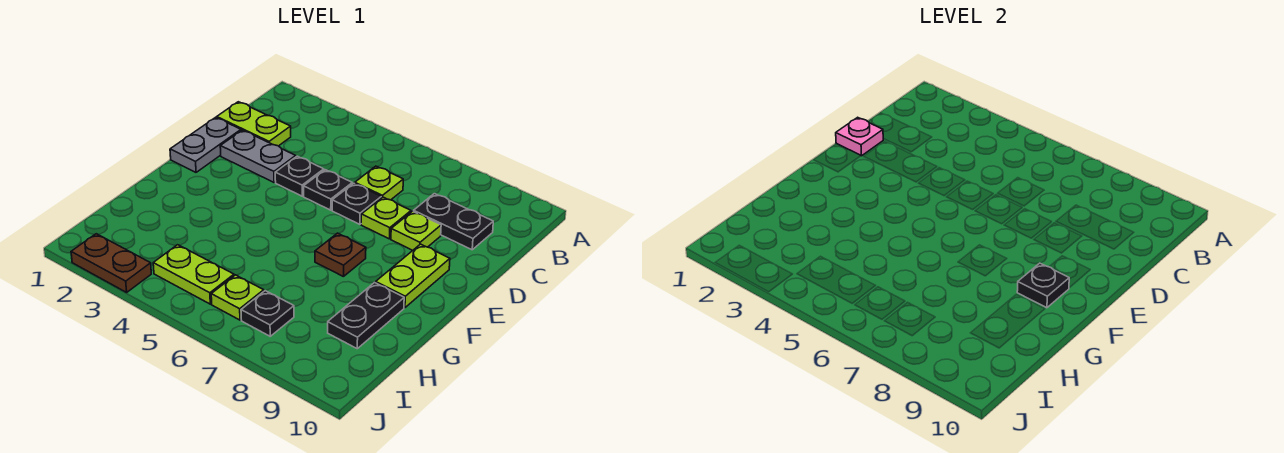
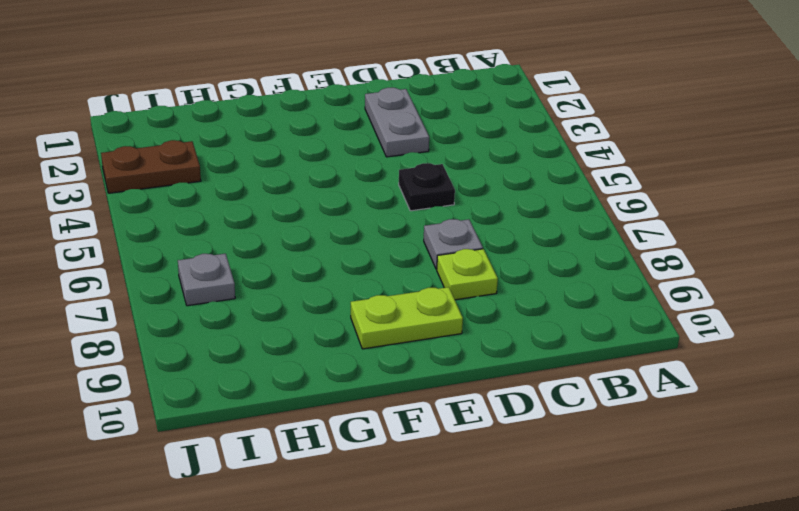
grey 1x1 plate [424,219,483,269] -> lime 1x1 plate [361,197,411,239]
brown 1x2 plate [101,140,201,193] -> brown 1x2 plate turned to [71,234,151,292]
grey 1x1 plate [178,254,235,306] -> black 1x1 plate [241,291,294,336]
none -> lime 1x2 plate [217,102,291,146]
none -> lime 1x1 plate [355,166,403,200]
none -> black 1x2 plate [414,194,493,250]

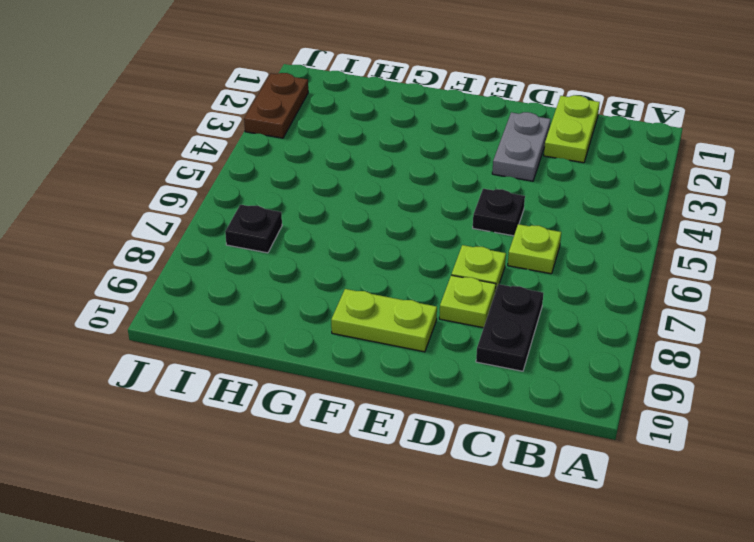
none -> grey 1x2 plate [170,117,241,172]
none -> black 1x1 plate [275,156,324,196]
none -> black 1x1 plate [332,183,381,224]

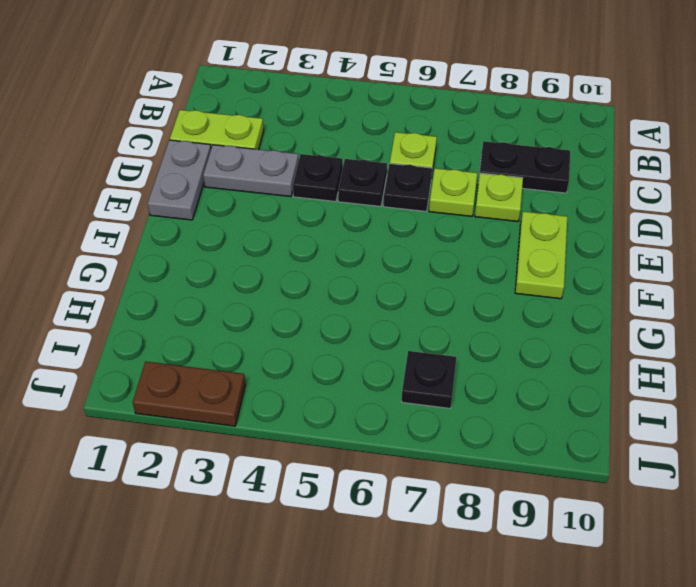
none -> brown 1x1 plate [315,233,366,277]
none -> black 1x2 plate [328,282,404,349]
none -> lime 1x2 plate [153,245,234,304]

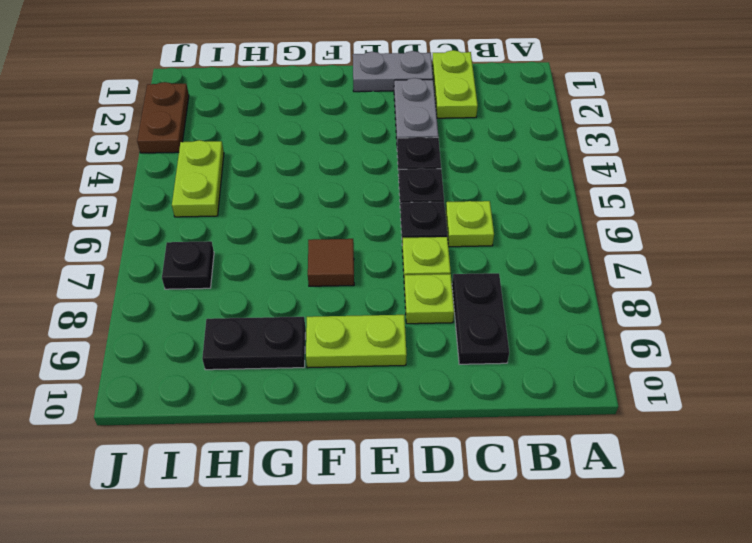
brown 1x1 tile [308,239,354,286] -> brown 1x1 plate [315,233,366,277]
none -> lime 1x1 plate [211,275,264,320]
none -> pink 1x1 plate [836,117,883,156]
none -> black 1x1 plate [1017,263,1069,308]

